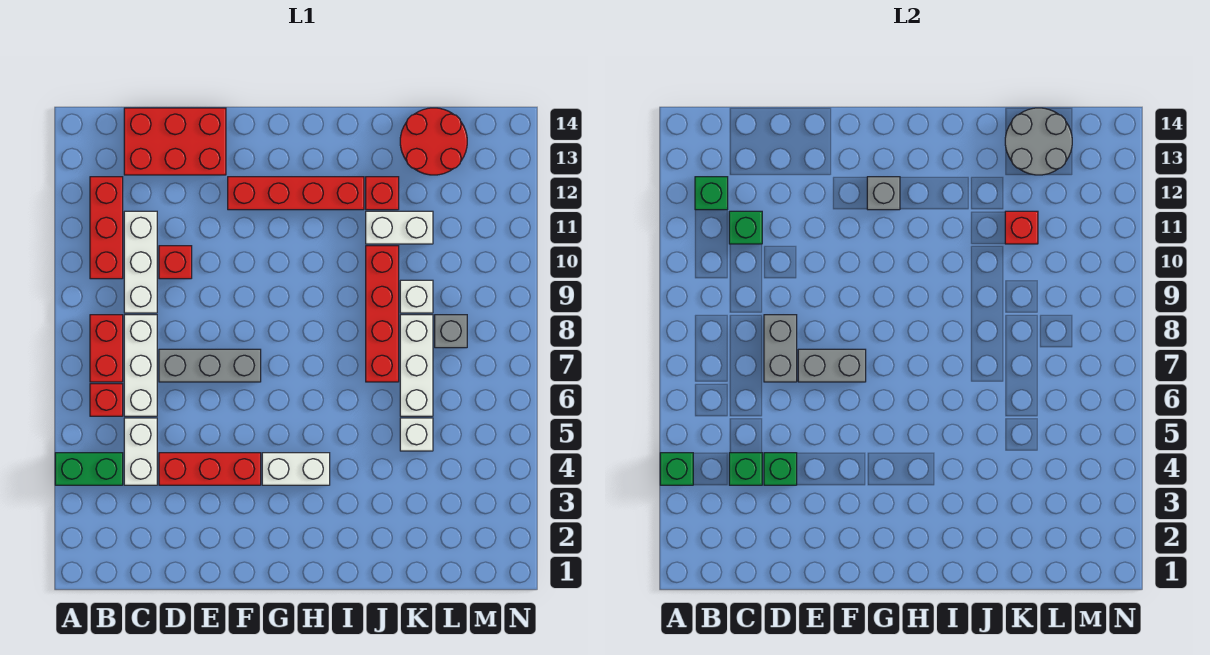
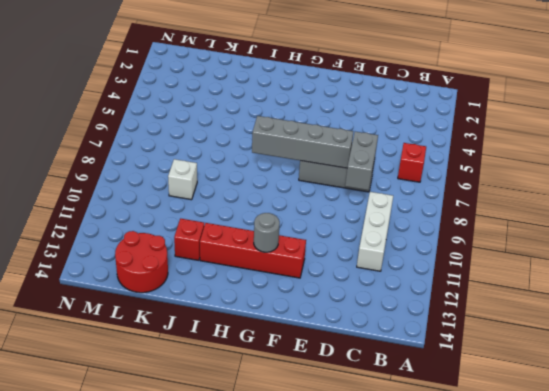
grey 1x4 brick [252,116,353,168] -> grey 1x2 brick [798,349,866,382]
grey 1x1 round brick [254,213,280,252] -> grey 1x1 brick [867,177,900,210]
none -> green 1x2 brick [55,453,123,485]
none -> red 1x2 brick [90,315,123,382]
none -> red 1x3 brick [90,177,123,279]
none -> white 1x2 brick [124,418,157,485]

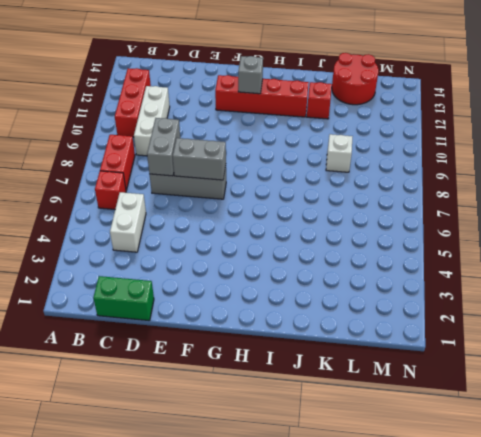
green 1x2 brick [93,276,154,321] -> green 1x2 brick moved to [55,453,123,485]
none -> white 1x3 brick [124,315,157,416]
none -> red 2x3 brick [124,108,226,175]
none -> red 1x3 brick [159,453,261,485]
none -> red 1x1 brick [159,246,192,279]

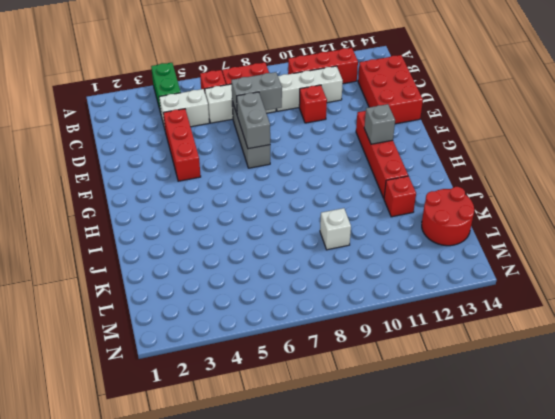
none -> white 1x2 brick [262,453,330,485]
none -> red 1x4 brick [366,246,399,382]
none -> white 1x2 brick [366,211,433,244]
none -> white 1x1 brick [400,418,433,451]

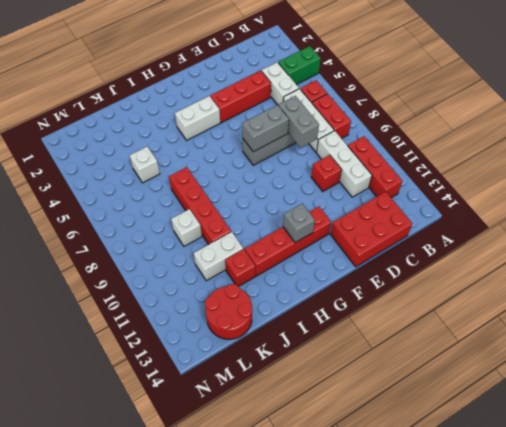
none -> white 1x3 brick [400,315,433,416]
none -> grey 1x1 brick [435,315,467,348]
none -> green 1x1 brick [660,453,693,485]
none -> green 1x1 brick [695,177,728,210]

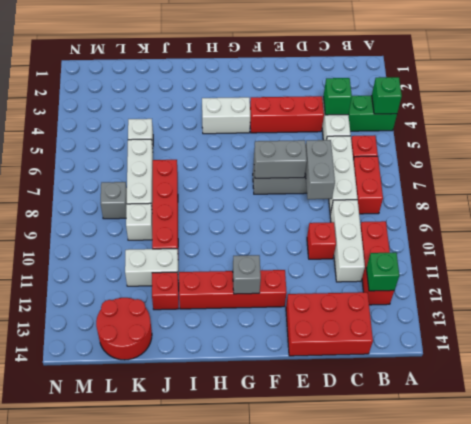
none -> green 1x1 brick [729,211,762,244]
none -> green 1x1 brick [764,453,797,485]
none -> red 1x1 brick [1005,211,1038,244]
none -> grey 2x2 round brick [1005,108,1072,175]

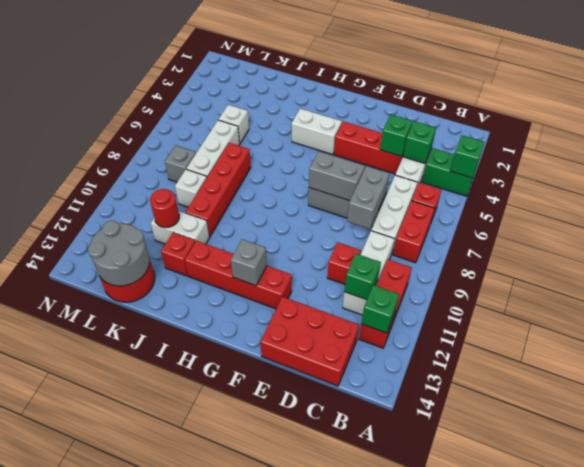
red 1x1 round brick [150,189,179,228] -> red 1x1 brick [1005,211,1038,244]

